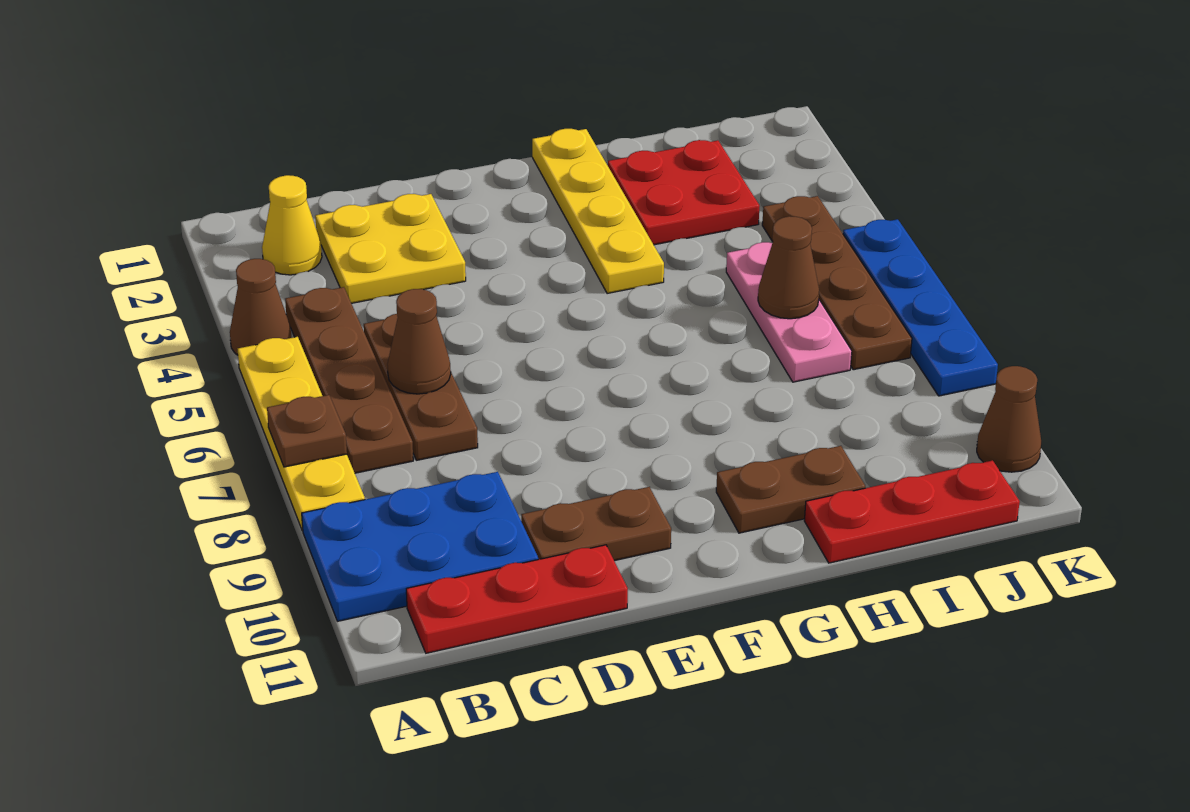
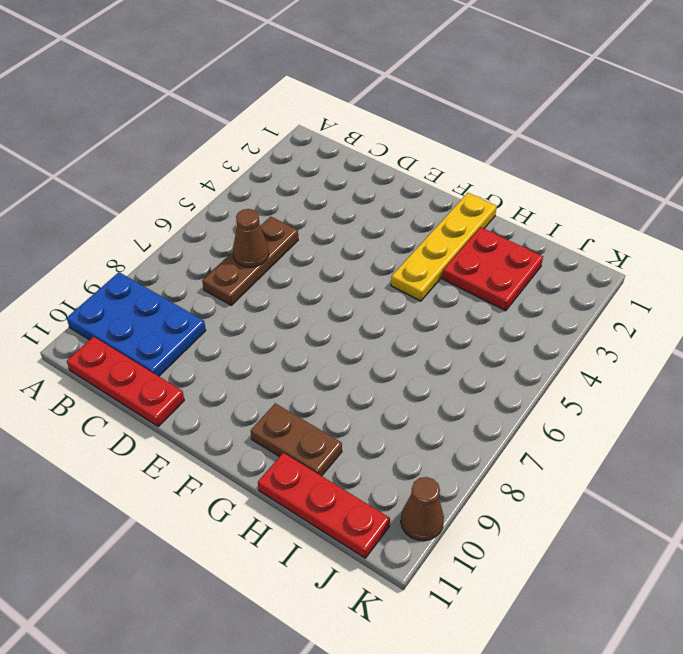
none -> brown 1x1 cone [230,259,291,355]
none -> yellow 1x4 plate [238,337,365,531]
none -> yellow 1x1 cone [262,175,322,275]

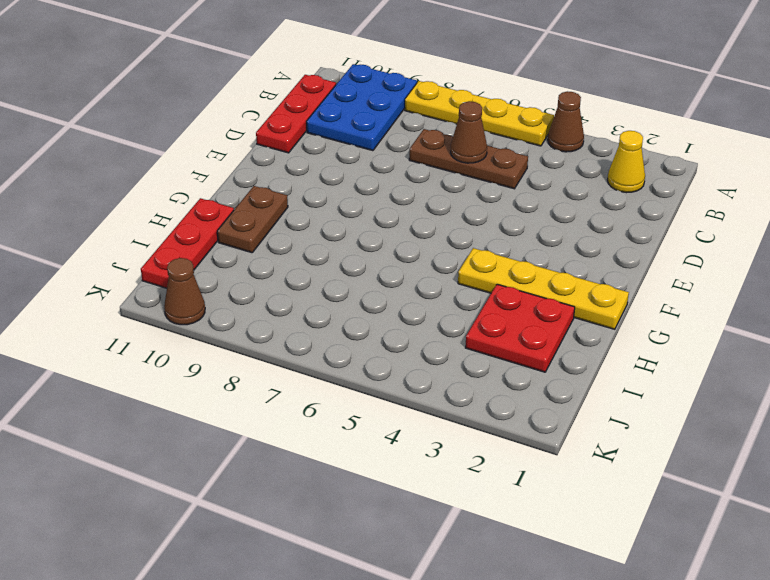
none -> brown 1x4 plate [285,287,413,473]
none -> yellow 2x2 plate [315,194,466,303]
none -> brown 1x2 plate [521,487,671,561]

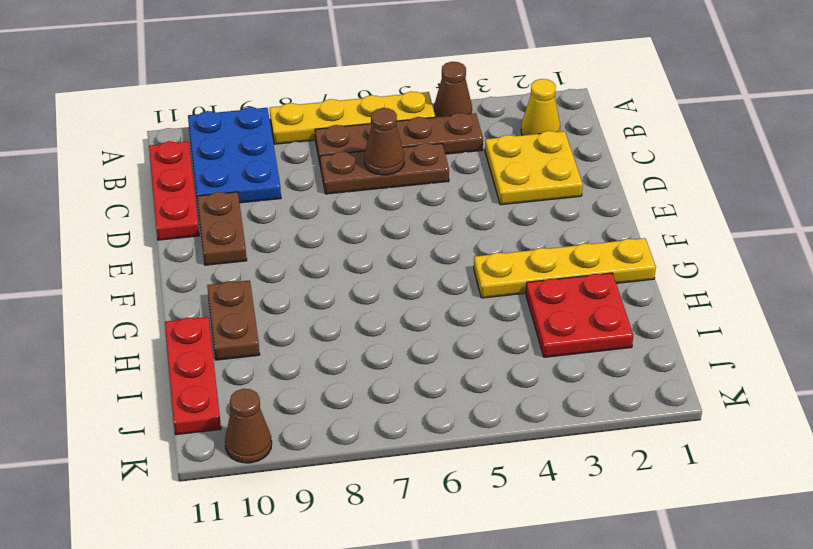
none -> pink 1x3 plate [726,242,852,382]
none -> brown 1x4 plate [762,196,912,370]
none -> blue 1x4 plate [843,219,998,396]

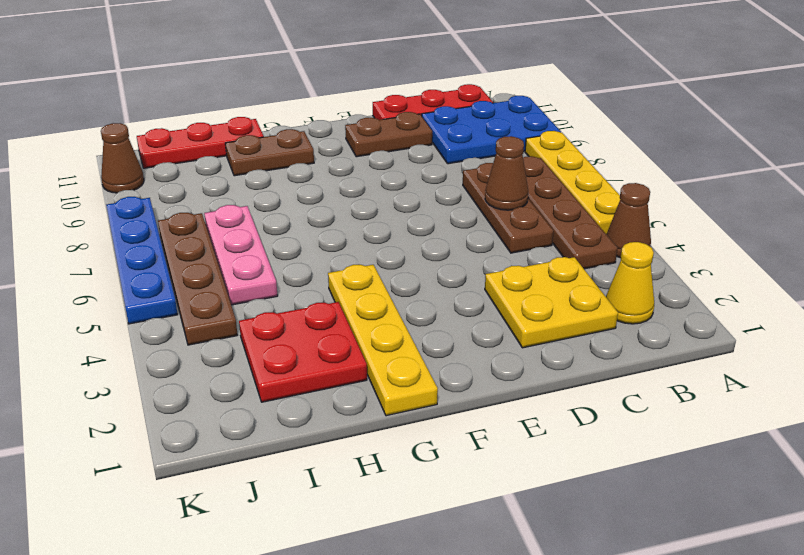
none -> brown 1x1 plate [267,395,347,467]
none -> brown 1x1 cone [758,216,819,319]

